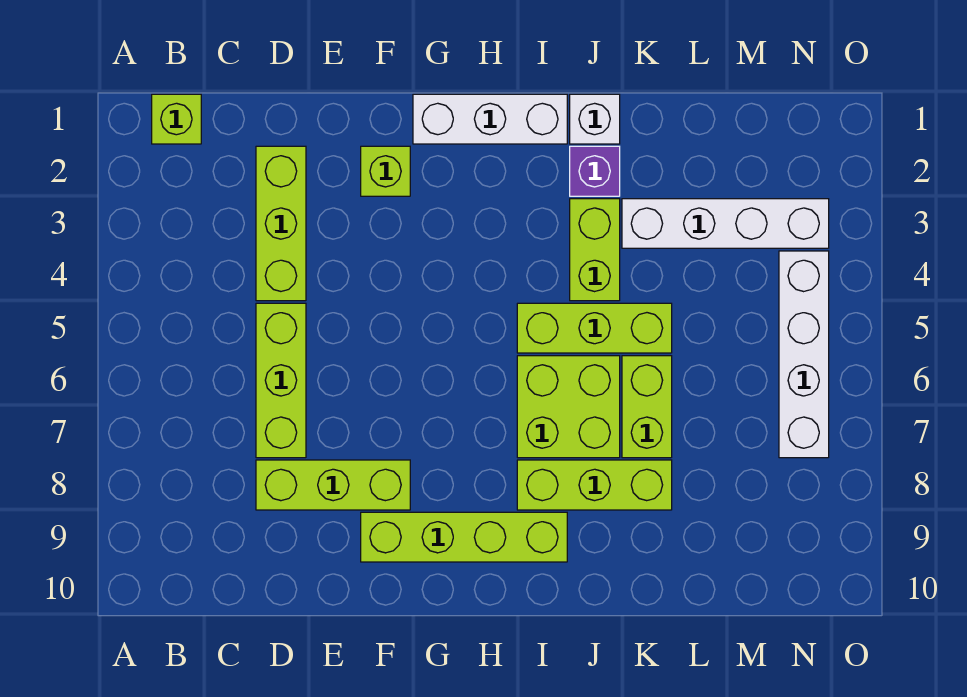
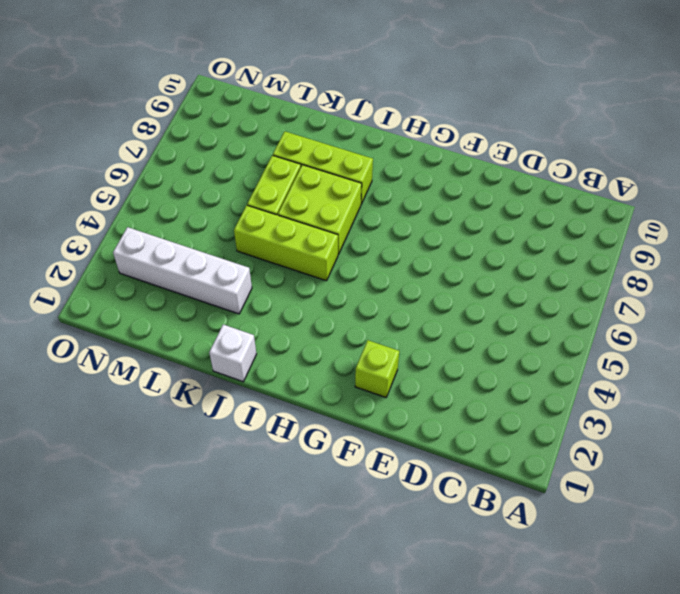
none -> lime 1x1 brick [152,94,201,144]
none -> lime 1x3 brick [256,146,306,301]
none -> lime 1x3 brick [256,303,306,458]

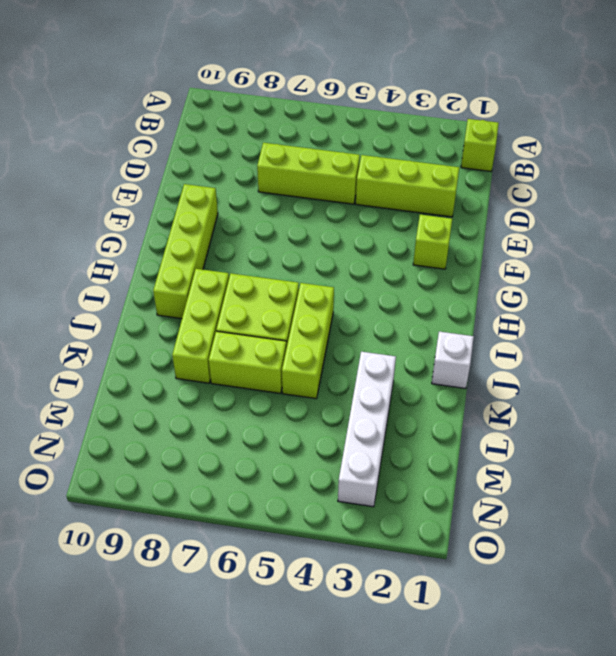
none -> lime 1x3 brick [256,460,410,510]
none -> white 1x3 brick [413,94,567,144]
none -> purple 1x1 brick [570,146,620,196]

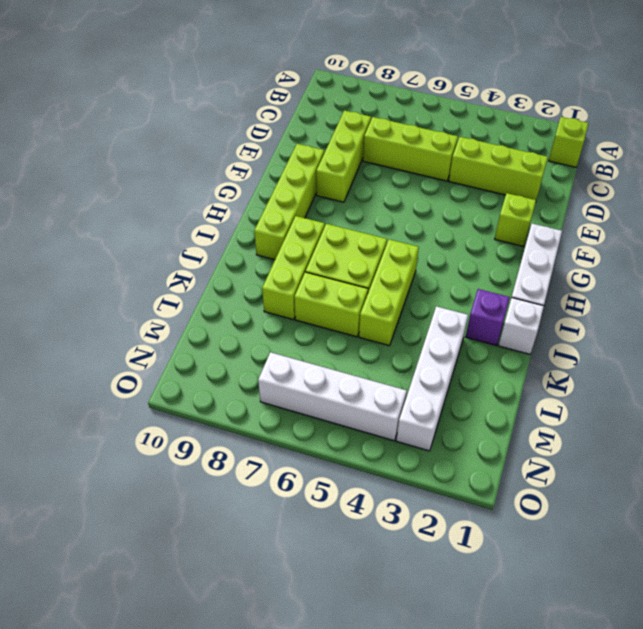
none -> lime 1x2 brick [570,199,620,301]

